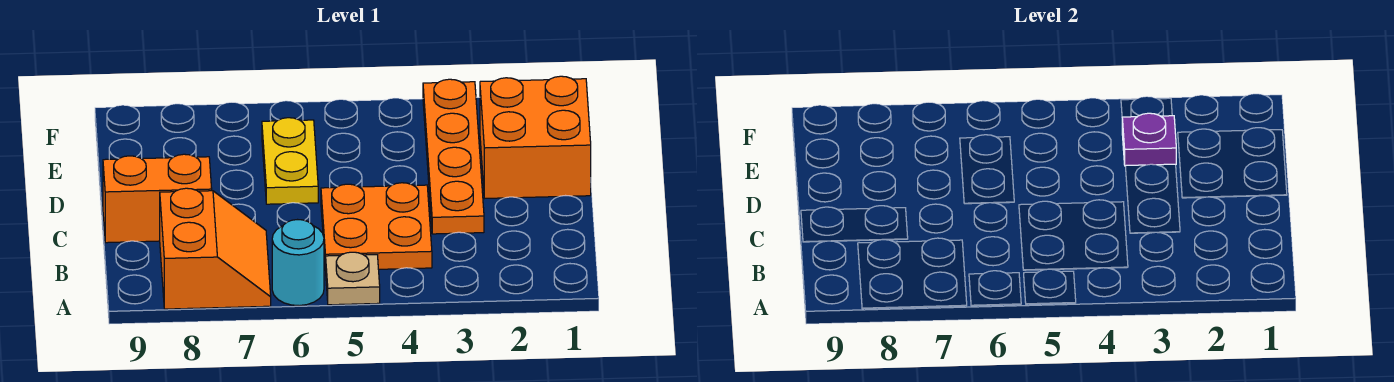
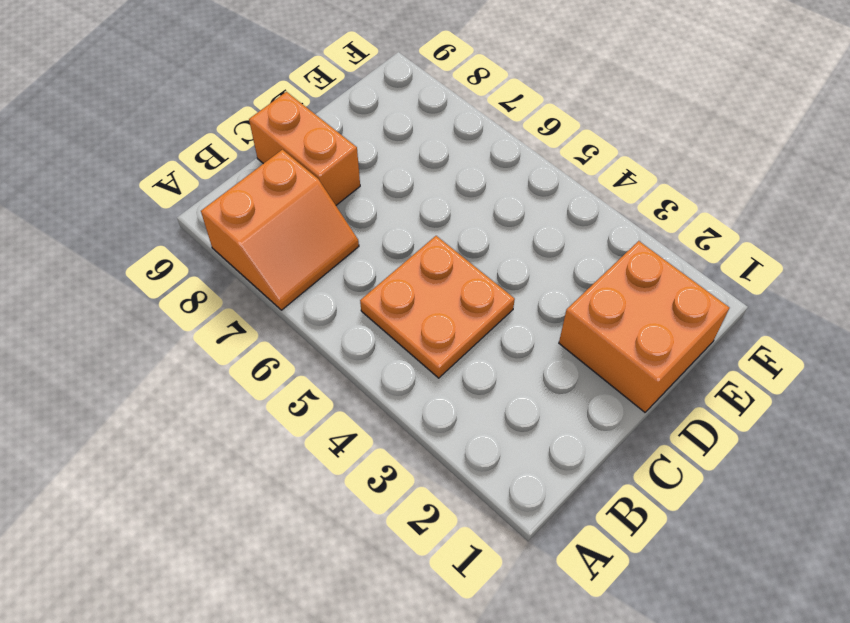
none -> tan 1x1 plate [326,252,380,305]
none -> cyan 1x1 round brick [272,220,324,306]

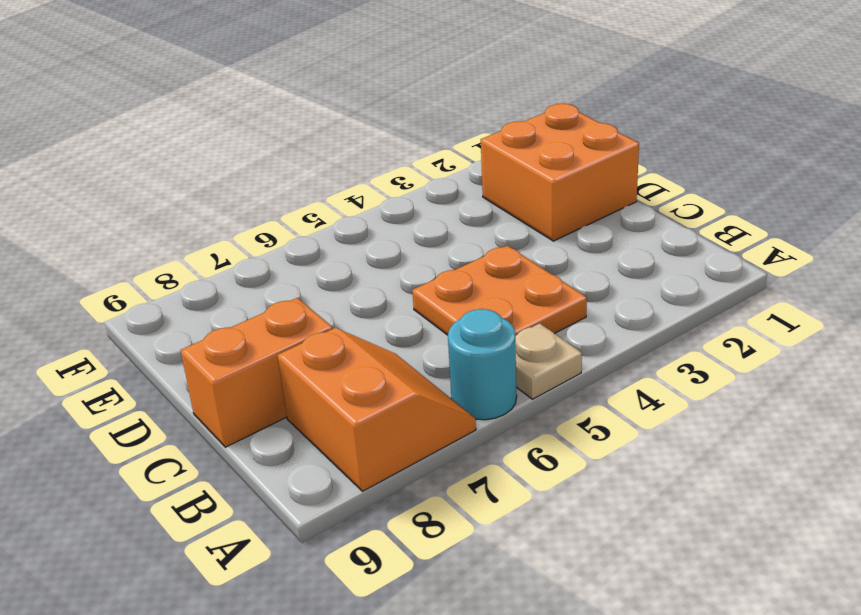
none -> orange 1x4 plate [423,79,484,234]
none -> yellow 1x2 plate [262,118,318,204]

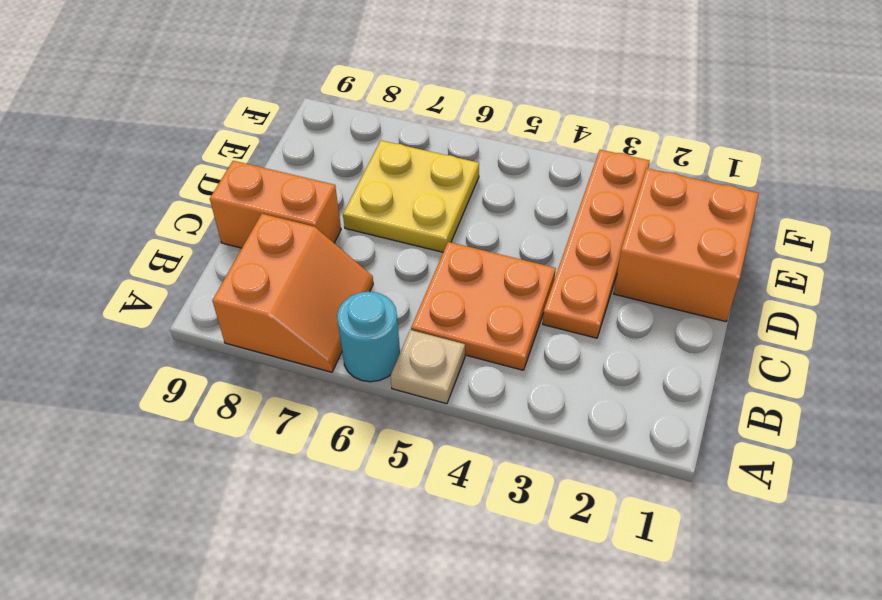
yellow 2x2 plate [343,141,479,252] -> yellow 1x2 plate [262,118,318,204]
none -> purple 1x1 plate [1122,113,1176,166]

